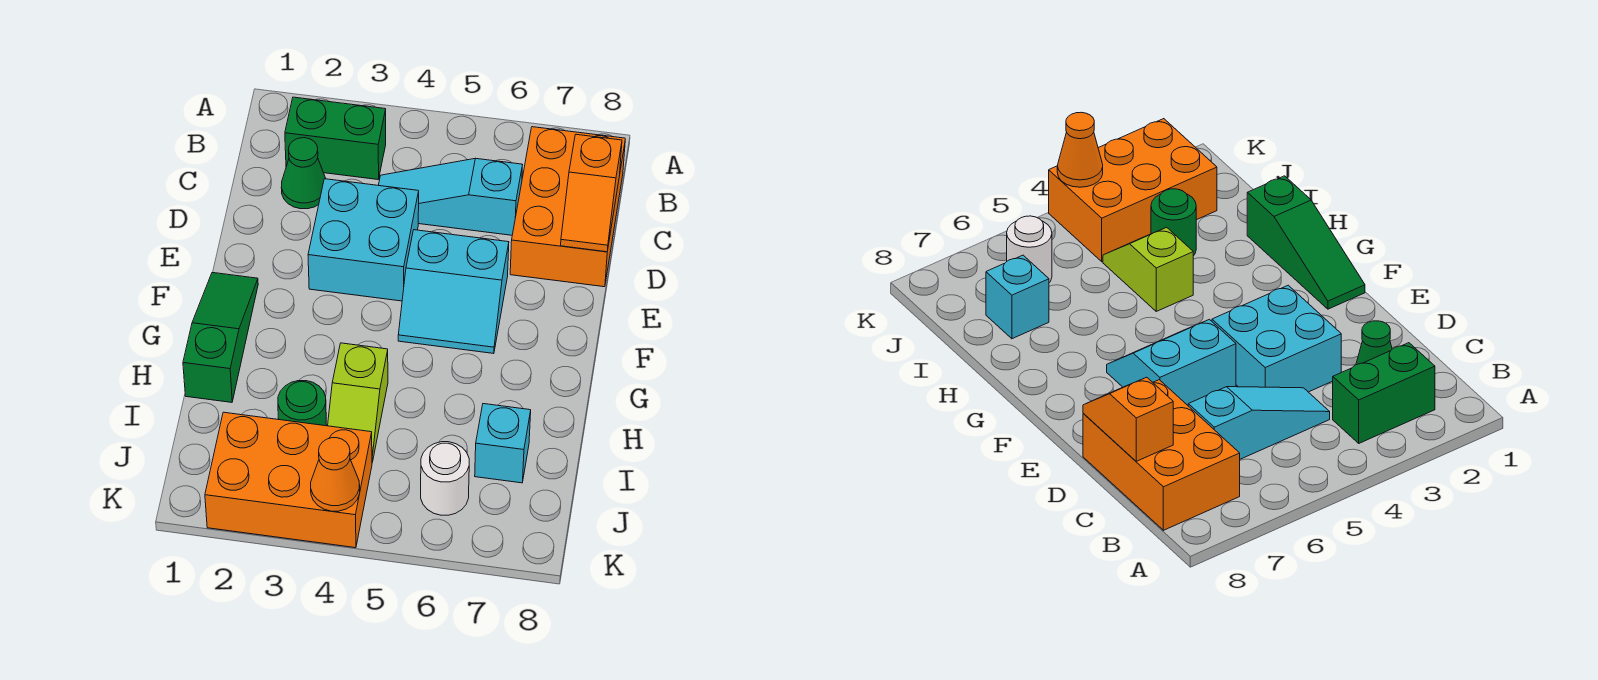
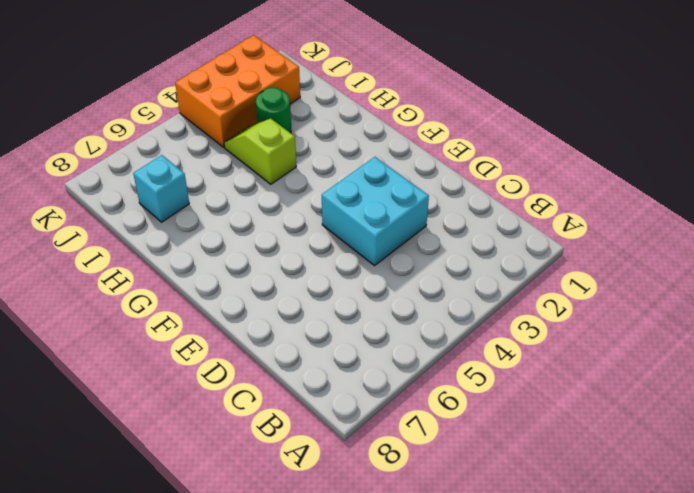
none -> green 1x2 brick [285,97,386,180]
none -> orange 2x3 brick [510,127,625,287]
none -> green 1x1 cone [281,138,326,209]

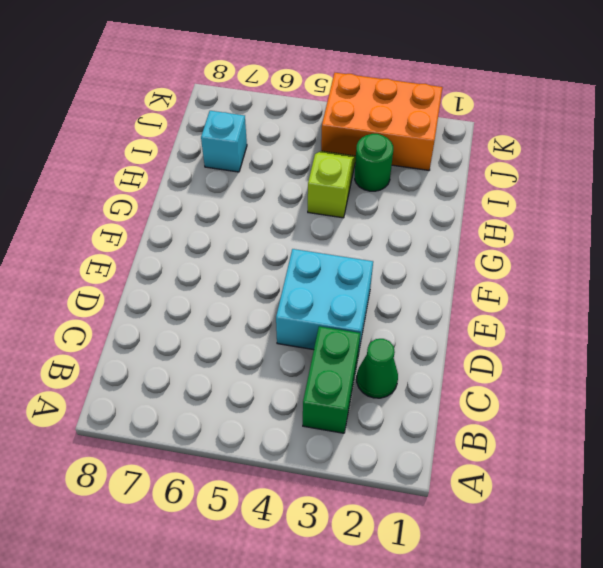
green 1x2 brick [303,326,360,433] -> green 1x2 brick turned to [285,97,386,180]
none -> orange 2x3 brick [510,127,625,287]
none -> cyan 1x3 slope [378,158,522,235]
none -> cyan 2x2 slope [398,230,509,354]

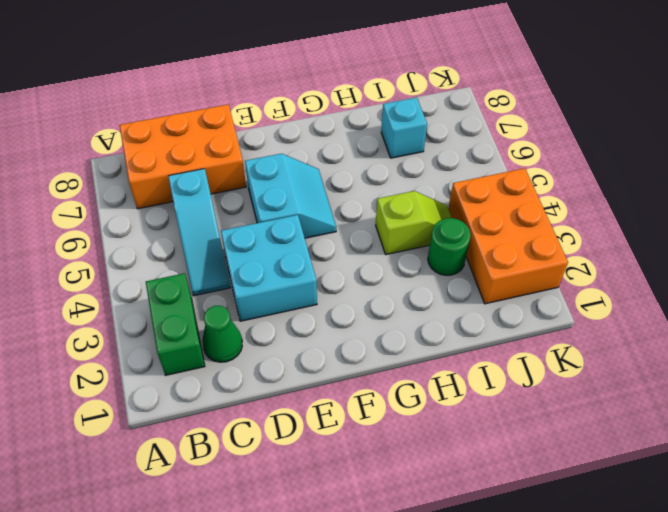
none -> green 1x3 slope [183,272,258,402]
none -> white 1x1 round brick [421,442,469,515]
none -> orange 1x2 slope [561,134,622,252]

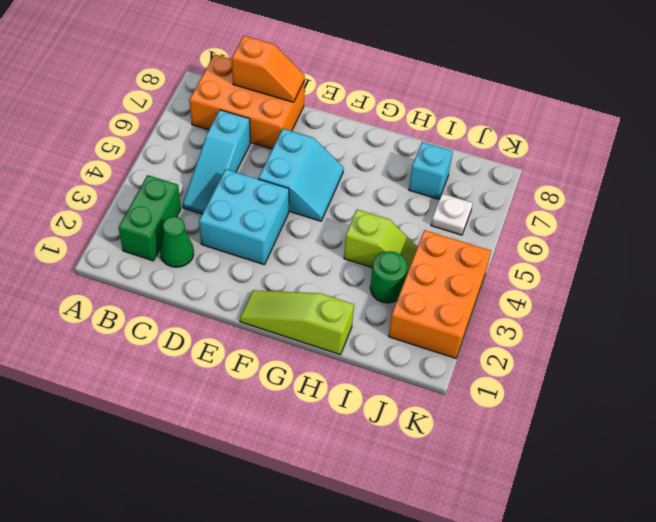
lime 1x3 slope [240,290,354,355] -> green 1x3 slope [183,272,258,402]
white 1x1 plate [431,194,473,235] -> white 1x1 round brick [421,442,469,515]
none -> orange 1x1 cone [311,438,360,511]

